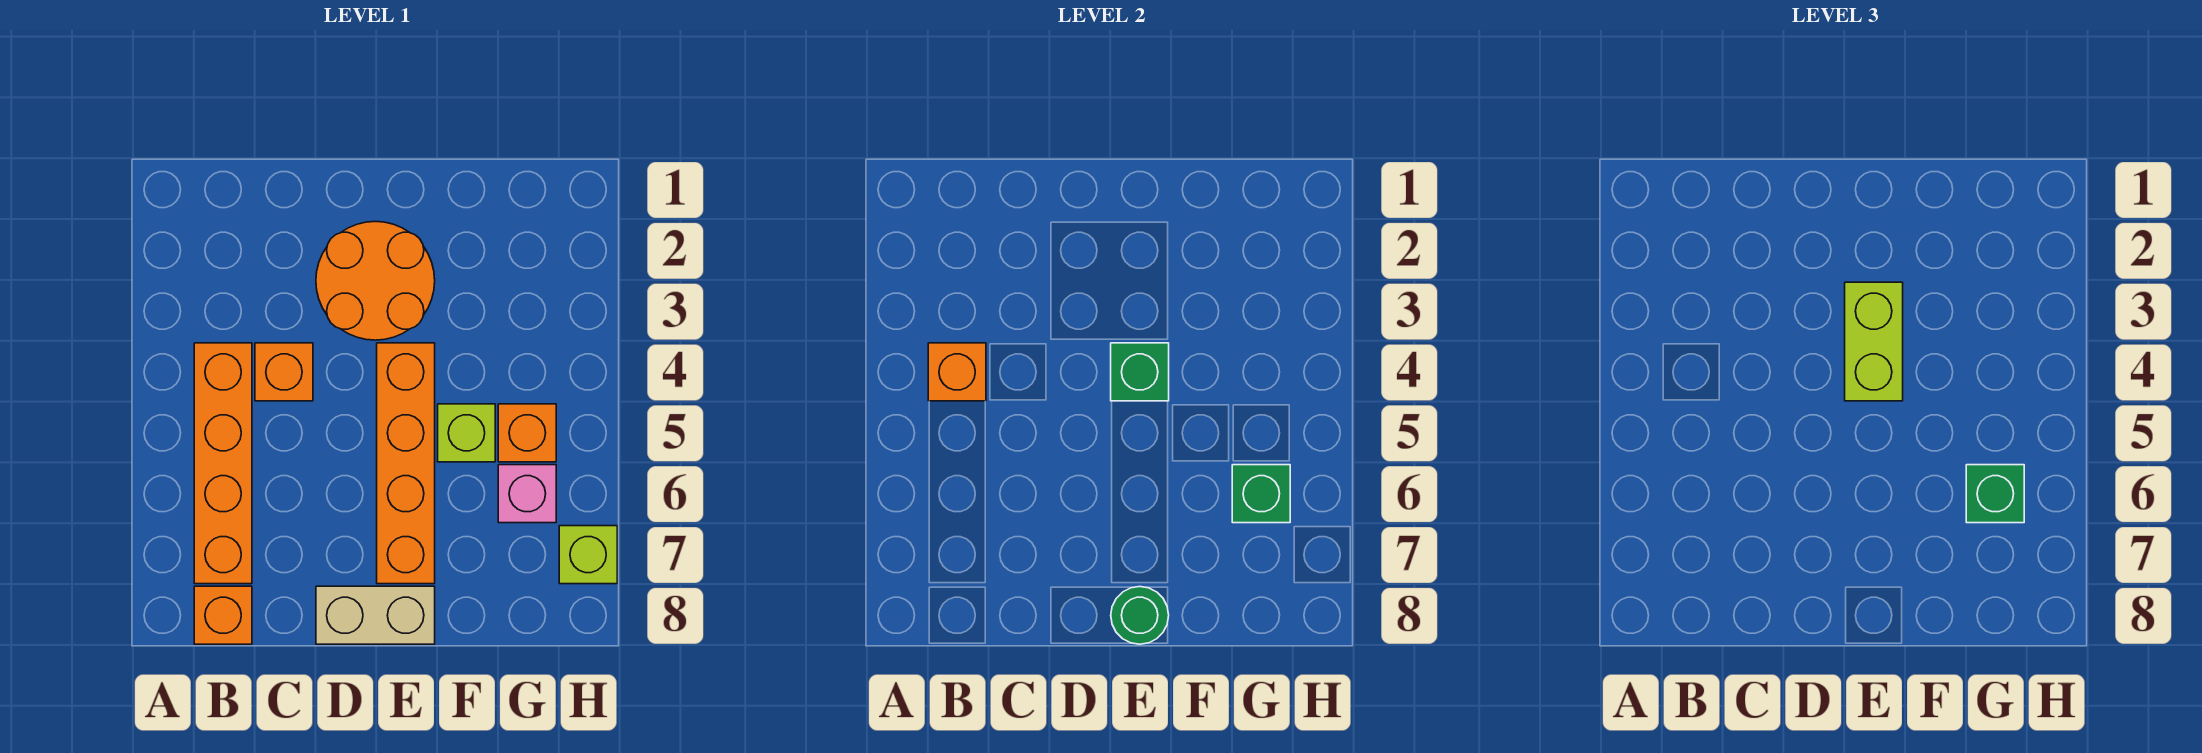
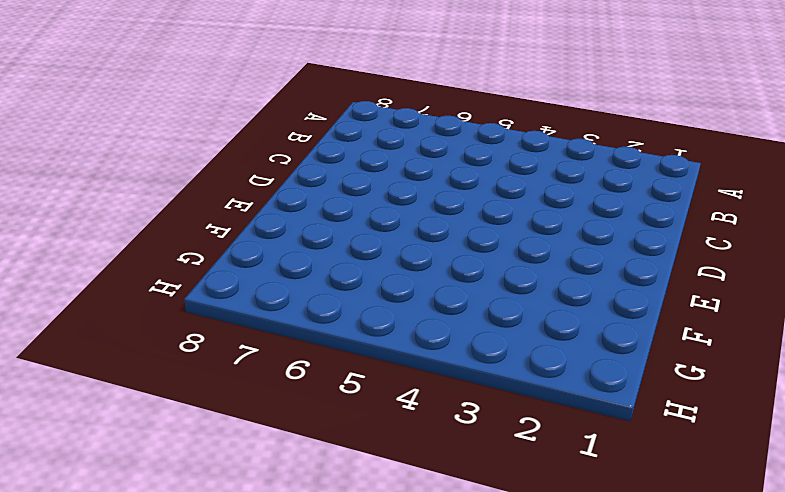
none -> orange 1x4 brick [194,343,252,584]
none -> orange 1x1 brick [194,586,252,644]
none -> orange 1x1 brick [255,343,313,401]

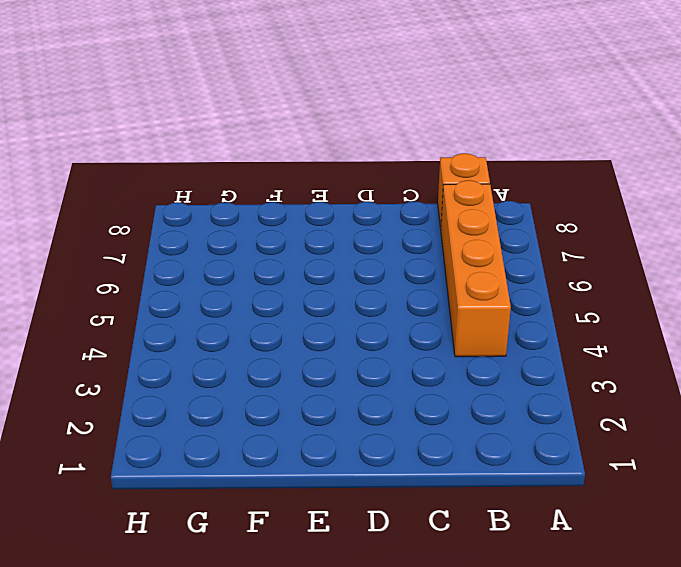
none -> orange 1x1 brick [255,343,313,401]
none -> orange 2x2 round brick [316,221,435,340]
none -> tan 1x2 brick [316,586,435,644]

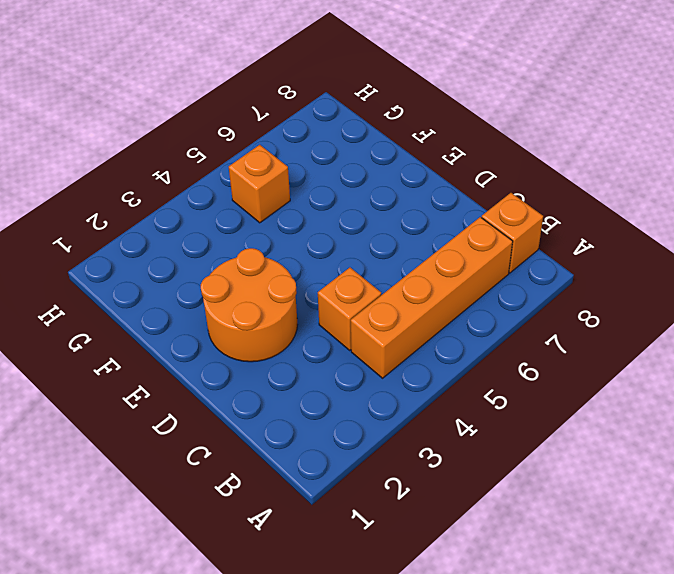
none -> tan 1x2 brick [316,586,435,644]
none -> orange 1x4 brick [377,343,435,584]
none -> lime 1x1 brick [438,404,495,462]

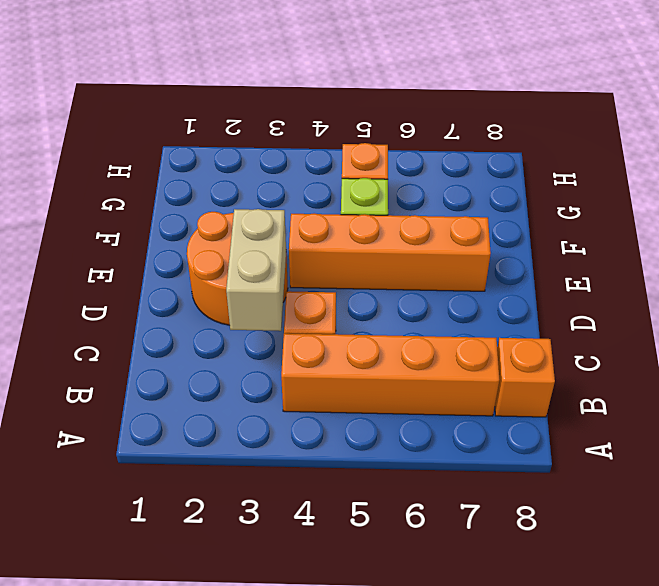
tan 1x2 brick [226,209,286,331] -> tan 1x2 brick moved to [316,586,435,644]
none -> pink 1x1 brick [498,465,556,523]
none -> lime 1x1 brick [559,526,617,584]
none -> orange 1x1 brick [928,343,986,401]

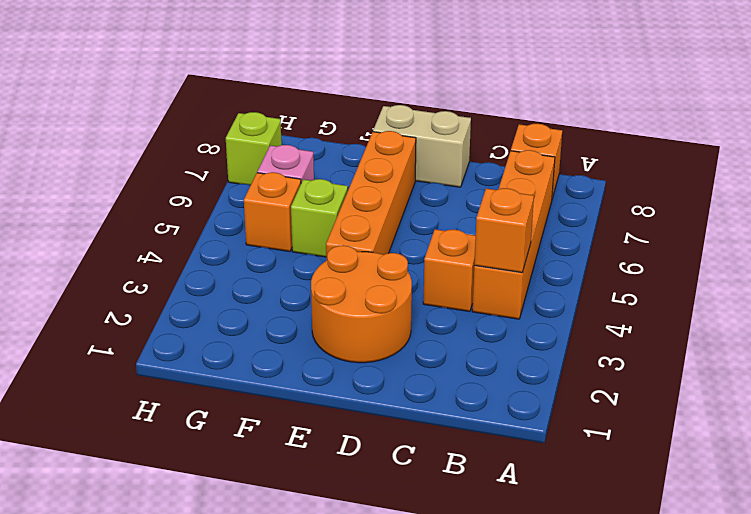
none -> green 1x1 brick [1111,343,1169,401]
none -> green 1x1 round brick [1111,587,1169,644]
none -> green 1x1 brick [1232,465,1290,523]

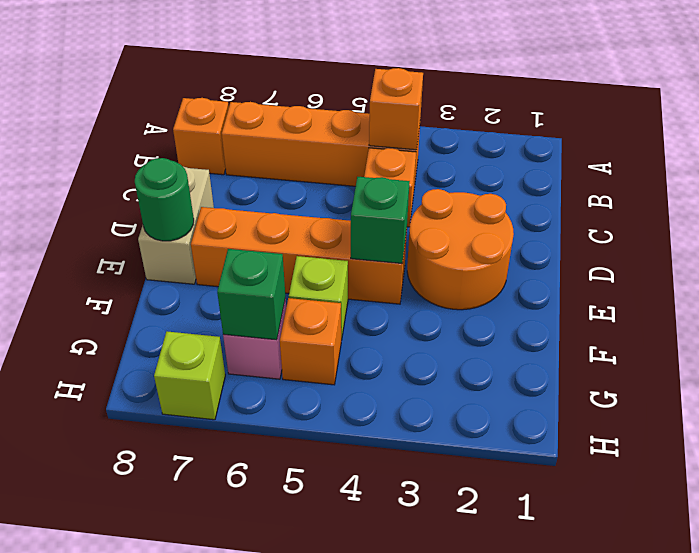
none -> lime 1x2 brick [1845,282,1903,401]
none -> green 1x1 brick [1966,465,2024,523]

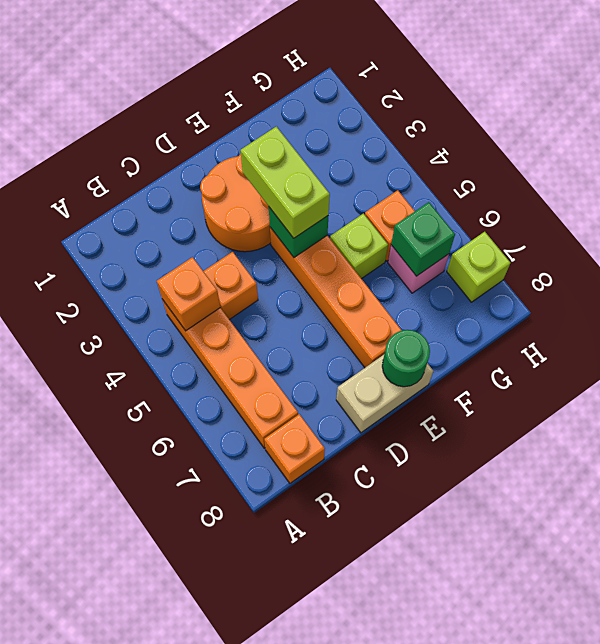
none -> green 1x1 brick [1966,465,2024,523]

